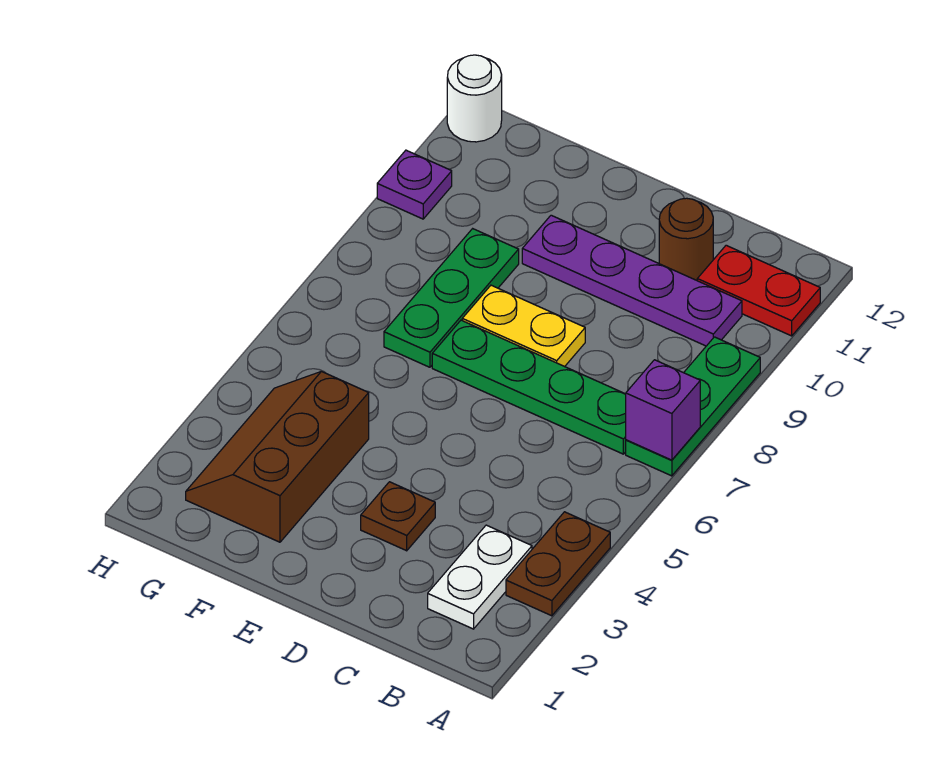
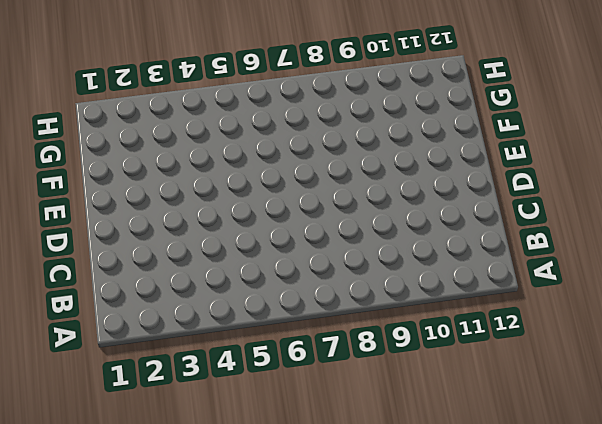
none -> brown 1x2 plate [506,512,610,616]
none -> green 1x3 plate [626,337,760,476]
none -> red 1x2 plate [697,245,820,336]

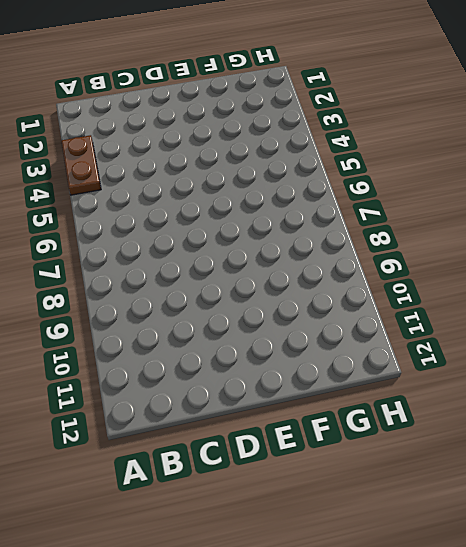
none -> green 1x3 plate [626,337,760,476]
none -> red 1x2 plate [697,245,820,336]
none -> white 1x2 plate [428,525,532,629]

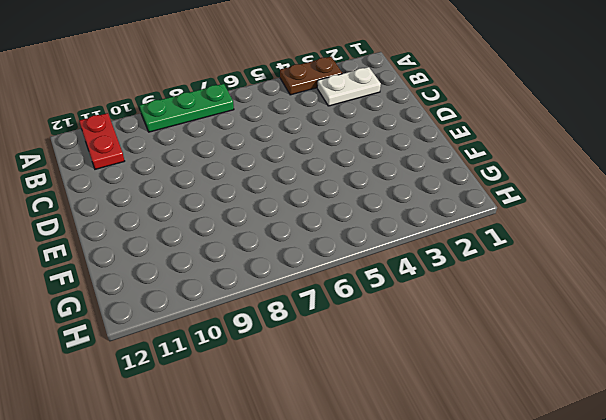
none -> green 1x4 plate [432,320,626,454]
none -> purple 1x4 plate [522,215,742,346]
none -> brown 1x1 round brick [659,198,713,280]

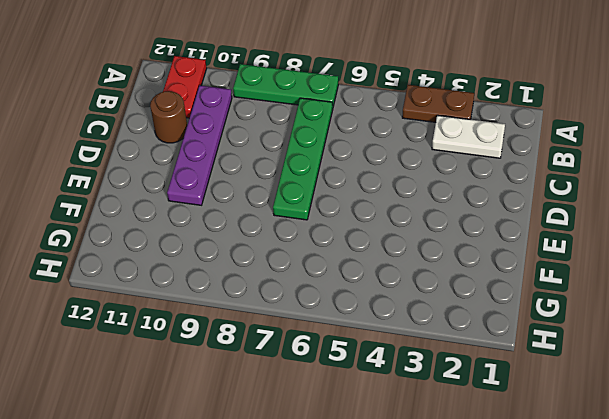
none -> brown 1x1 plate [361,482,435,551]
none -> yellow 1x2 plate [462,285,585,367]
none -> brown 2x3 slope [186,371,369,542]

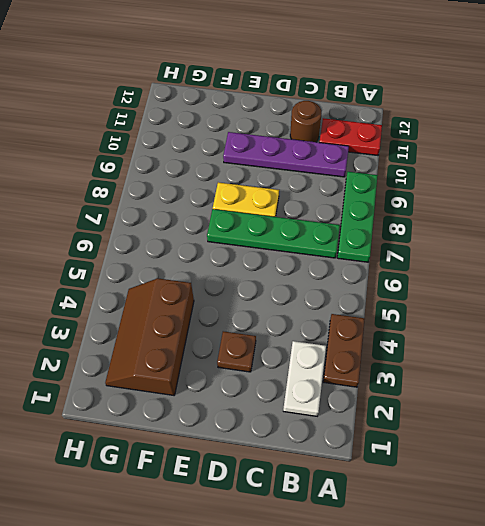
none -> green 1x3 plate [384,229,519,367]
none -> purple 1x1 plate [377,150,452,219]
none -> white 1x1 round brick [447,55,502,142]

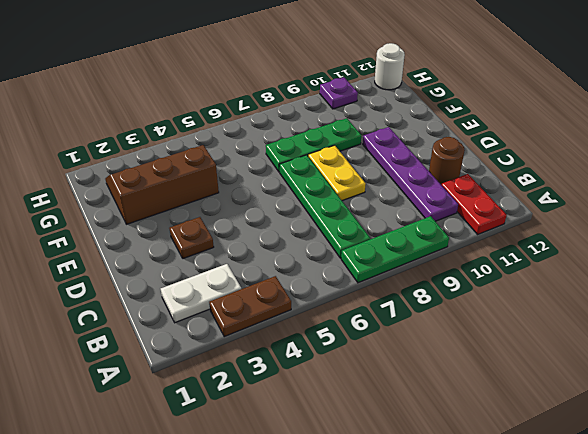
none -> purple 1x1 brick [626,360,700,460]

